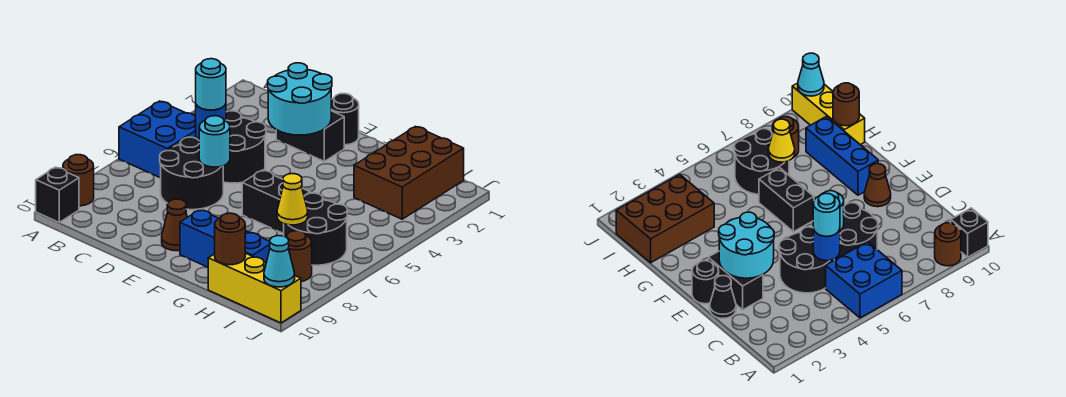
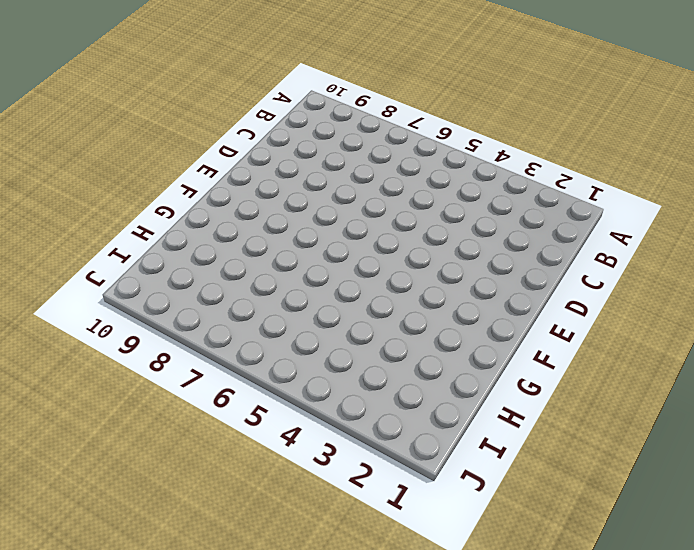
none -> blue 2x2 brick [119,101,199,178]
none -> brown 1x1 round brick [63,155,94,206]
none -> black 1x1 brick [36,167,79,222]

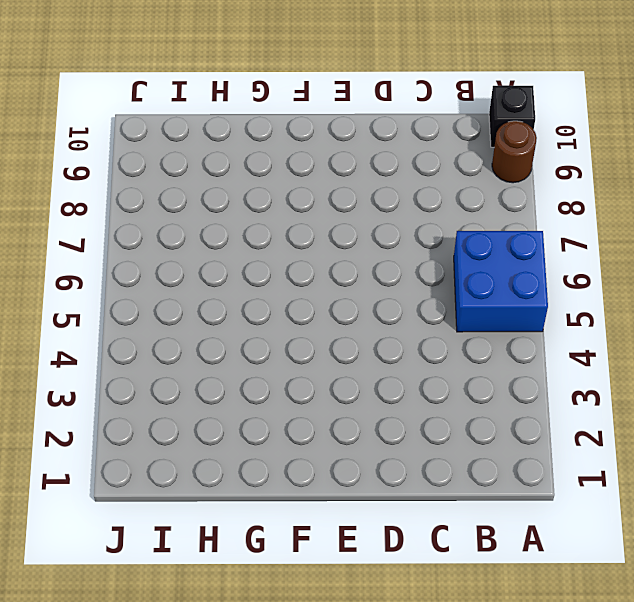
none -> black 2x2 round brick [223,111,266,183]
none -> black 2x2 round brick [160,137,223,210]
none -> black 1x1 cone [710,276,736,318]

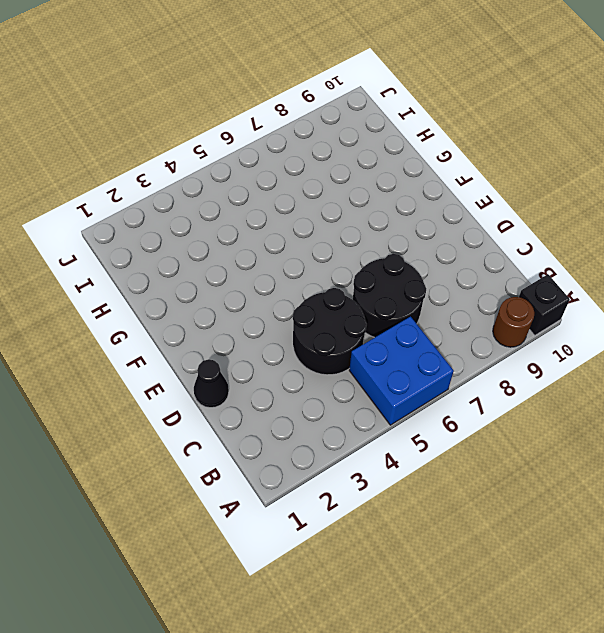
none -> black 1x2 brick [276,111,344,161]
none -> black 1x1 round brick [331,94,359,145]
none -> brown 1x1 cone [162,199,187,251]

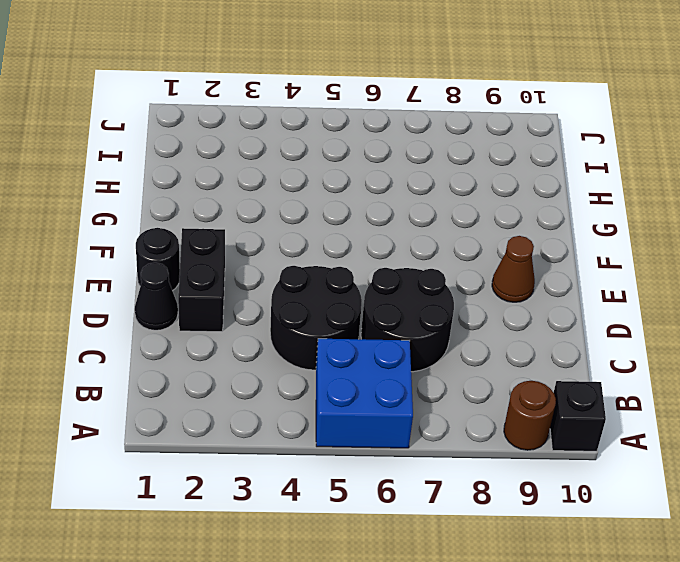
none -> black 1x2 brick [242,170,310,234]
none -> blue 1x3 brick [180,210,270,267]
none -> brown 2x3 brick [354,126,464,219]

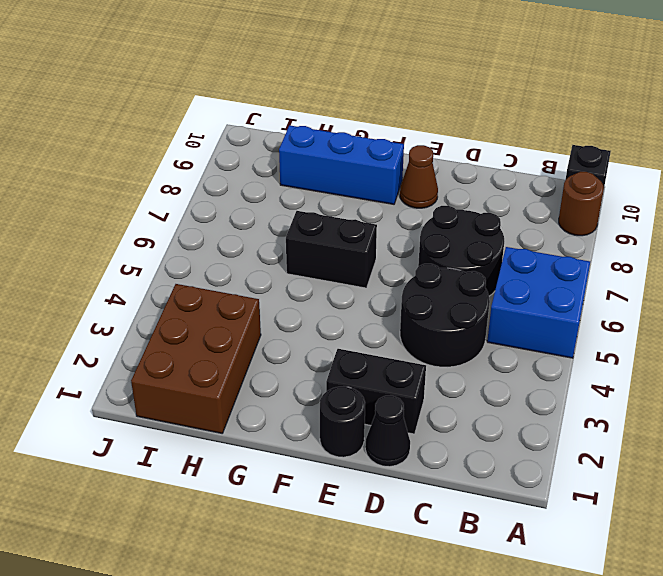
none -> black 2x2 round brick [284,193,347,265]
none -> yellow 1x3 brick [208,253,301,323]
none -> brown 1x1 round brick [285,231,312,282]

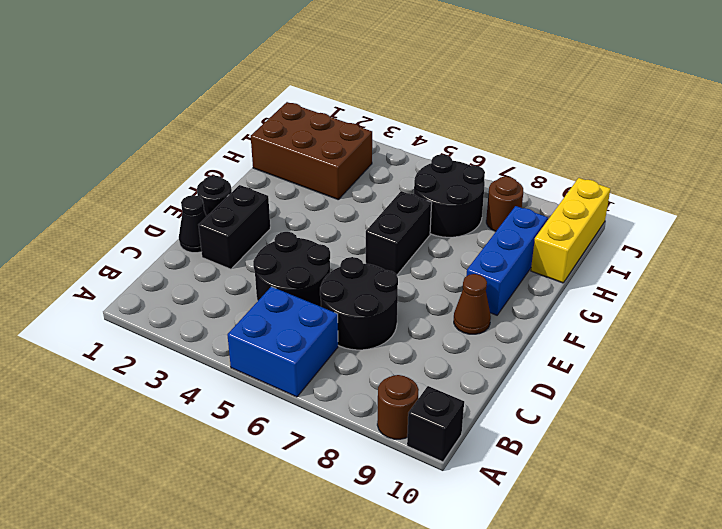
none -> blue 1x1 round brick [196,104,226,139]
none -> cyan 2x2 round brick [268,63,332,135]
none -> cyan 1x1 round brick [199,116,230,167]

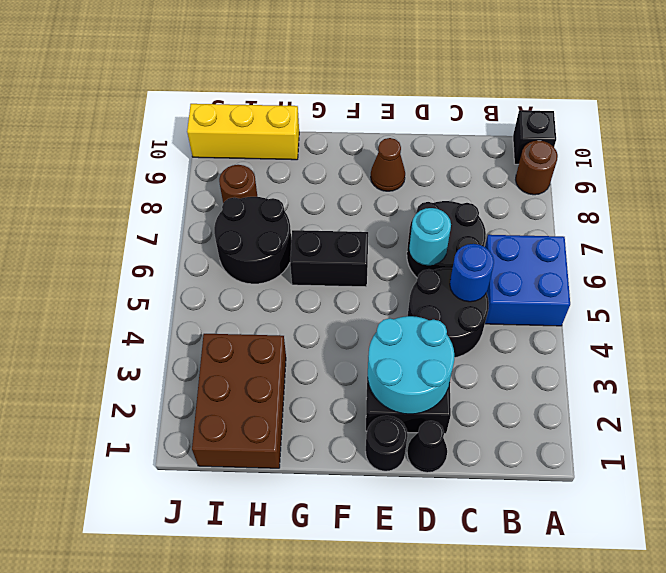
none -> blue 1x3 brick [180,210,270,267]
none -> yellow 1x1 cone [277,174,308,225]
none -> brown 1x1 round brick [215,213,245,265]

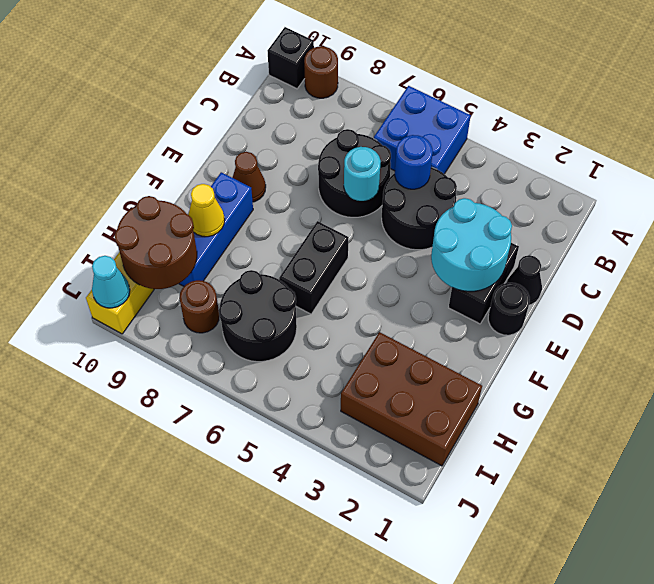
yellow 1x1 cone [188,184,225,237] -> yellow 1x1 cone moved to [277,174,308,225]
brown 2x2 round brick [115,196,197,289] -> brown 1x1 round brick [215,213,245,265]
none -> cyan 1x1 round brick [196,59,226,110]

